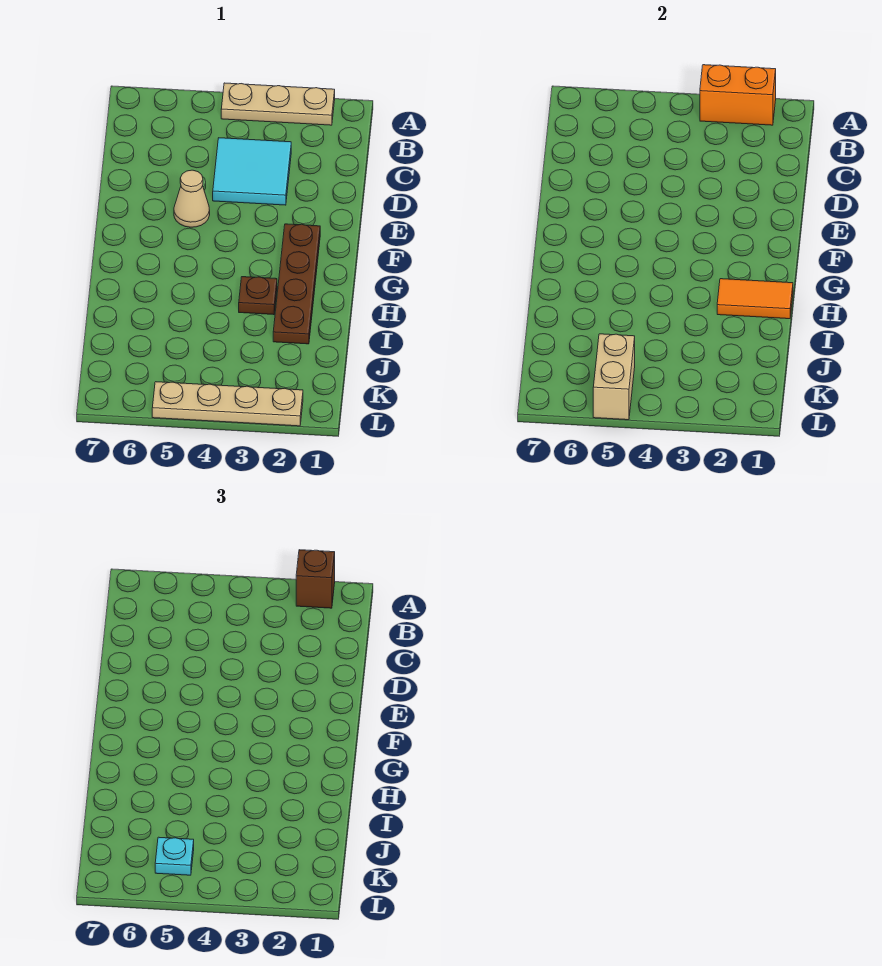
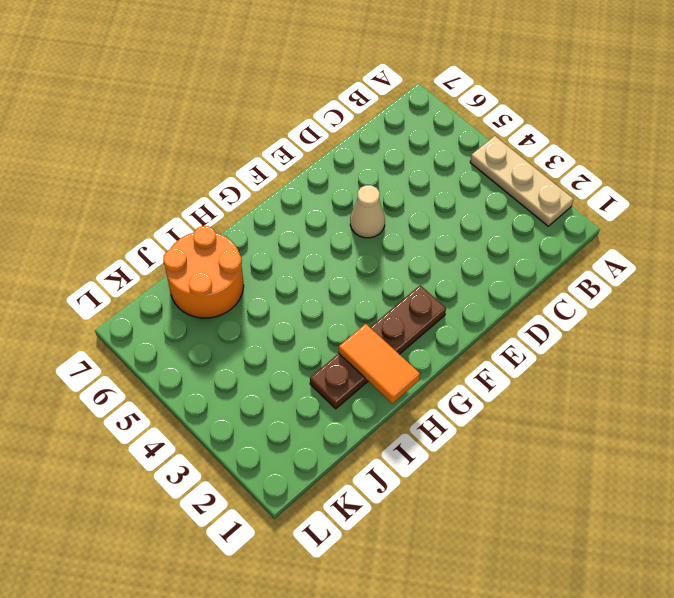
orange 2x2 round brick [163,226,244,318] -> none
none -> cyan 2x2 tile [213,138,291,205]
none -> brown 1x1 plate [239,277,277,315]

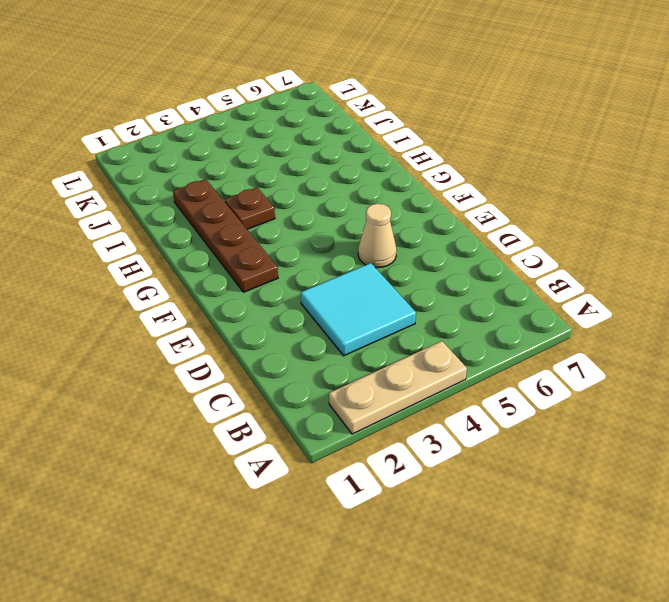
none -> tan 1x4 plate [152,382,303,426]
none -> orange 1x2 brick [700,65,776,125]

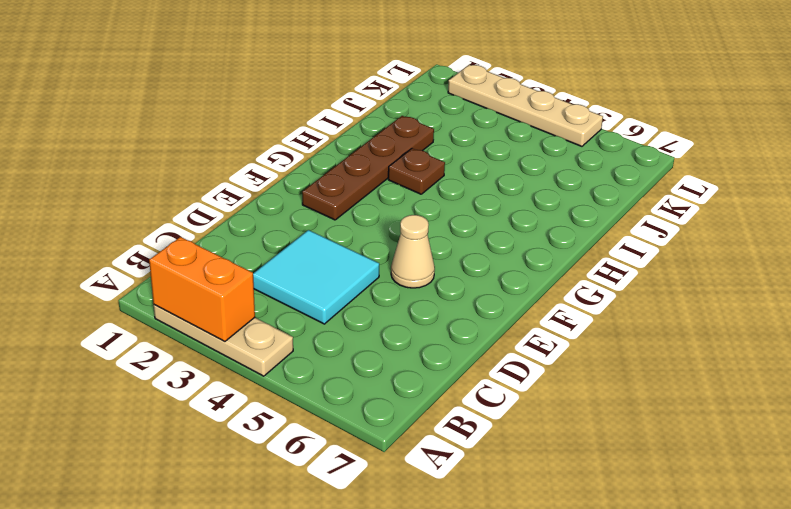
none -> orange 1x2 tile [717,279,793,319]
none -> tan 1x2 brick [593,334,635,420]

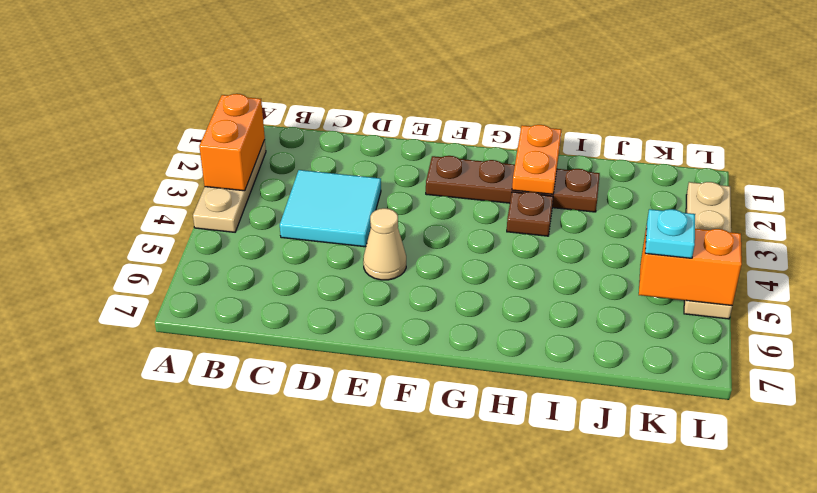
orange 1x2 plate [512,125,561,194] -> orange 1x2 tile [717,279,793,319]
orange 1x2 brick [639,225,742,306] -> tan 1x2 brick [593,334,635,420]
none -> brown 1x1 brick [296,550,335,608]

